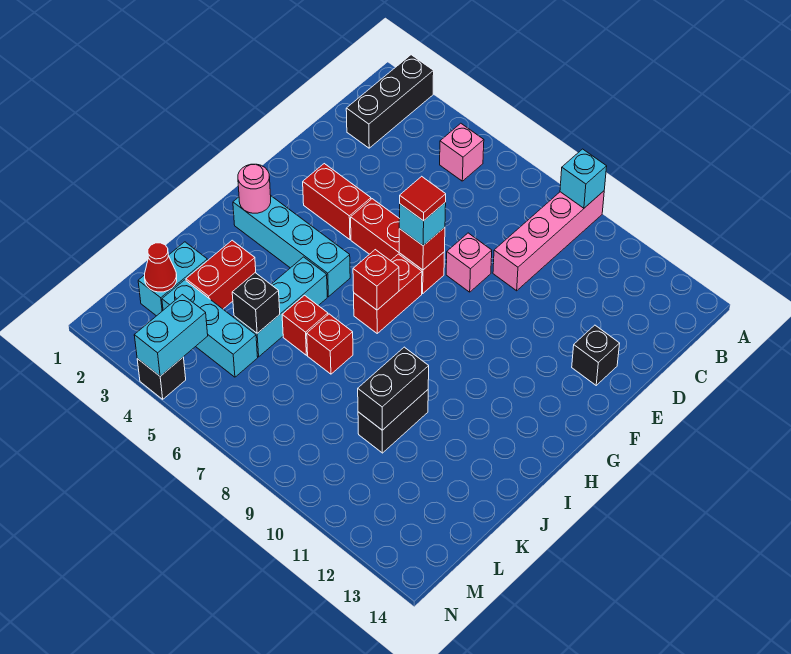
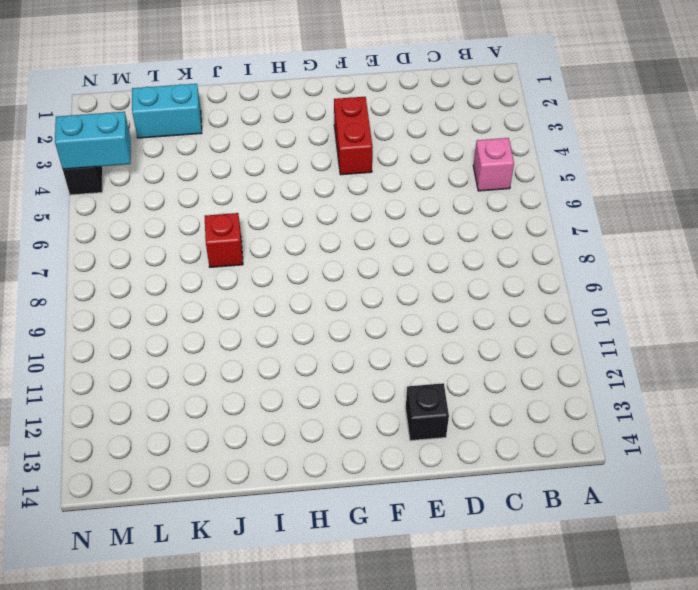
none -> black 1x3 brick [346,55,434,148]
none -> pink 1x4 brick [493,191,604,291]
none -> pink 1x1 brick [446,233,492,292]

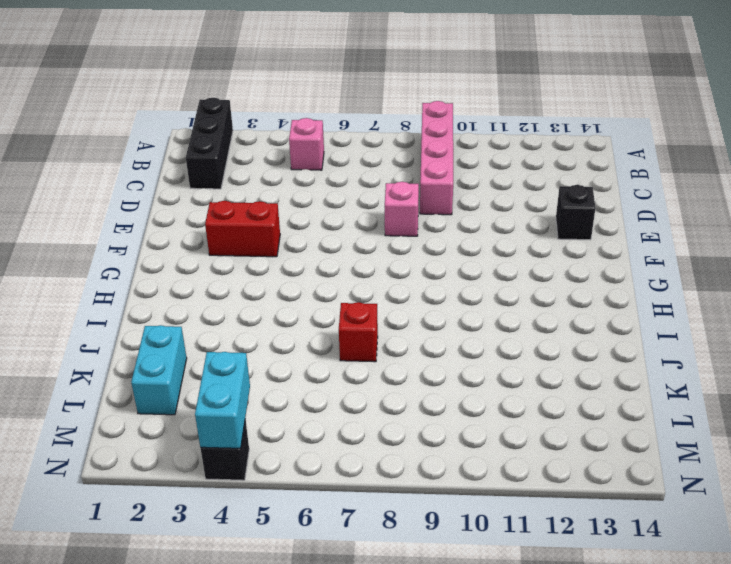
none -> red 1x3 brick [351,199,444,294]
none -> red 1x2 brick [354,254,422,333]
none -> cyan 1x4 brick [233,196,350,297]

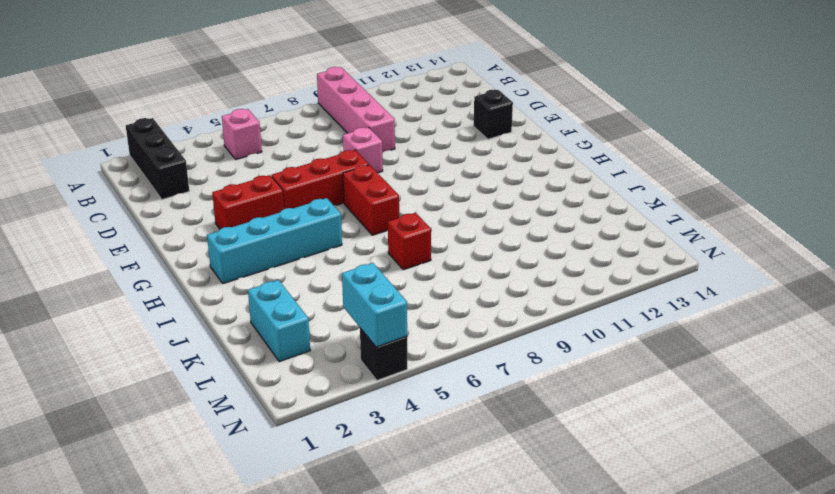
none -> cyan 1x3 brick [234,257,327,357]
none -> red 1x2 brick [186,240,256,309]
none -> red 1x1 brick [282,295,328,355]

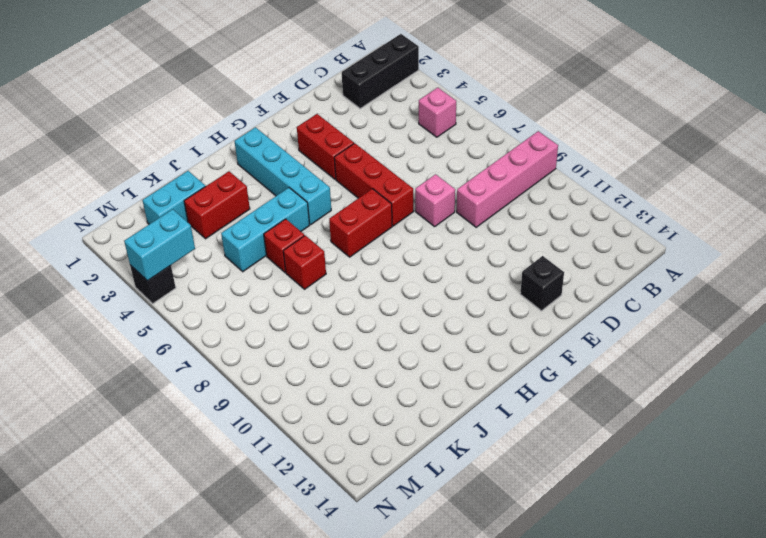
none -> black 1x2 brick [358,390,428,453]
none -> cyan 1x3 brick [162,280,258,377]
none -> cyan 1x1 brick [560,149,607,208]

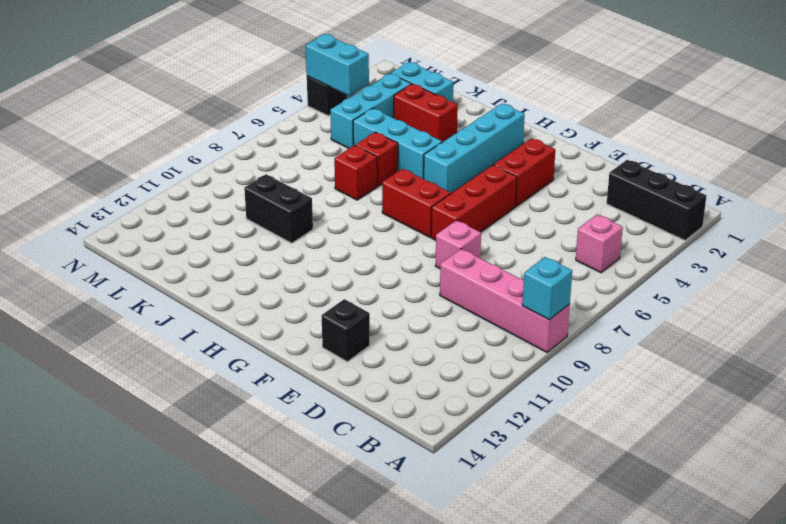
none -> red 1x1 brick [399,227,445,270]
none -> pink 1x1 round brick [238,164,271,213]
none -> red 1x1 brick [353,250,399,310]

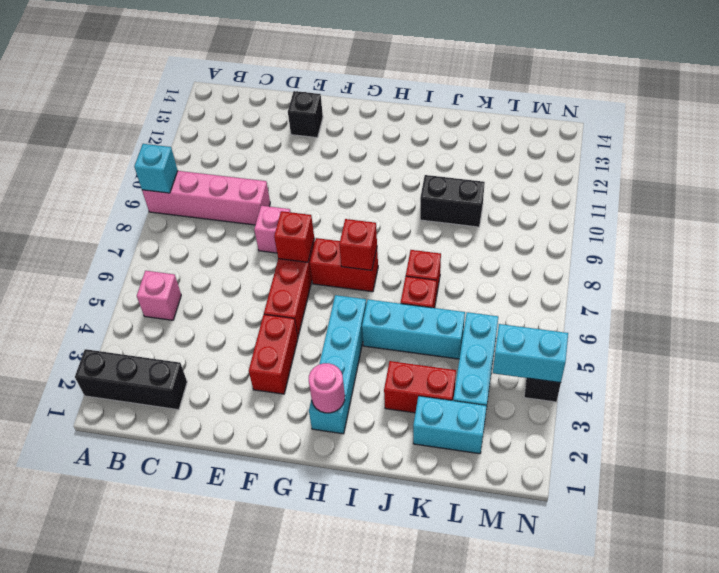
none -> black 1x2 brick [358,347,429,430]
none -> black 1x1 brick [232,273,280,333]
none -> red 1x1 cone [145,243,177,292]

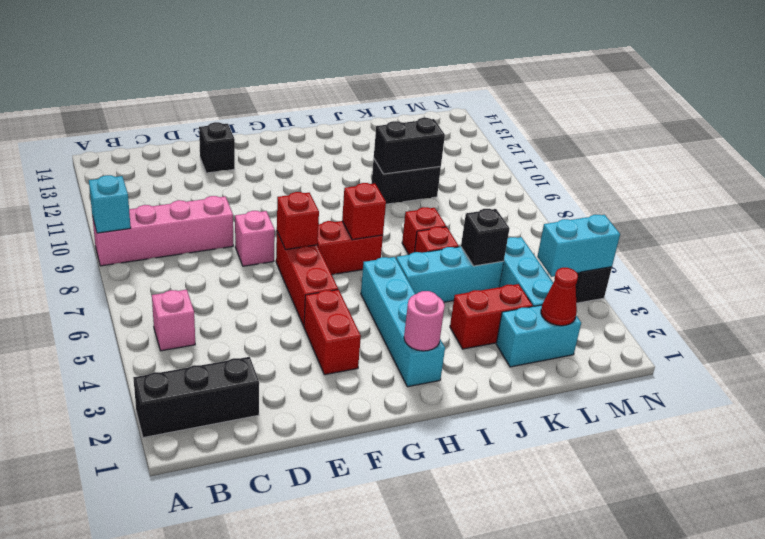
none -> cyan 1x1 brick [399,202,446,246]
none -> red 1x1 tile [400,176,446,221]

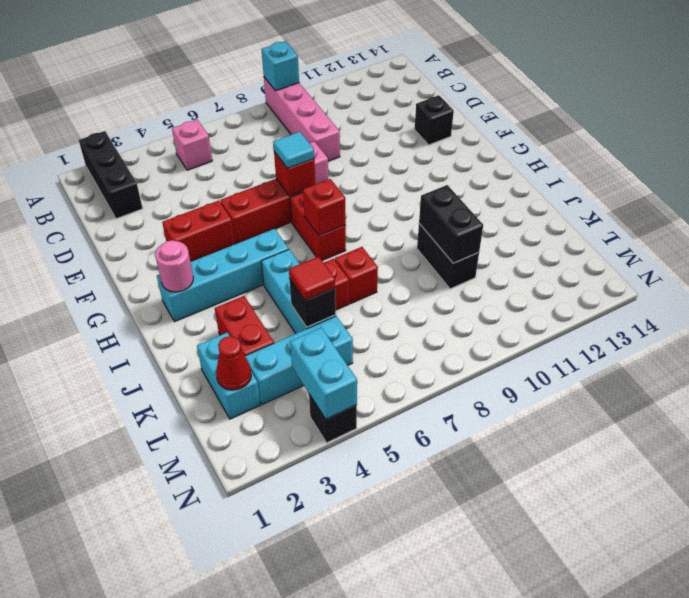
cyan 1x1 tile [273,132,314,169] -> cyan 1x1 brick [399,202,446,246]
red 1x1 tile [289,257,335,301] -> red 1x1 tile moved to [400,176,446,221]

